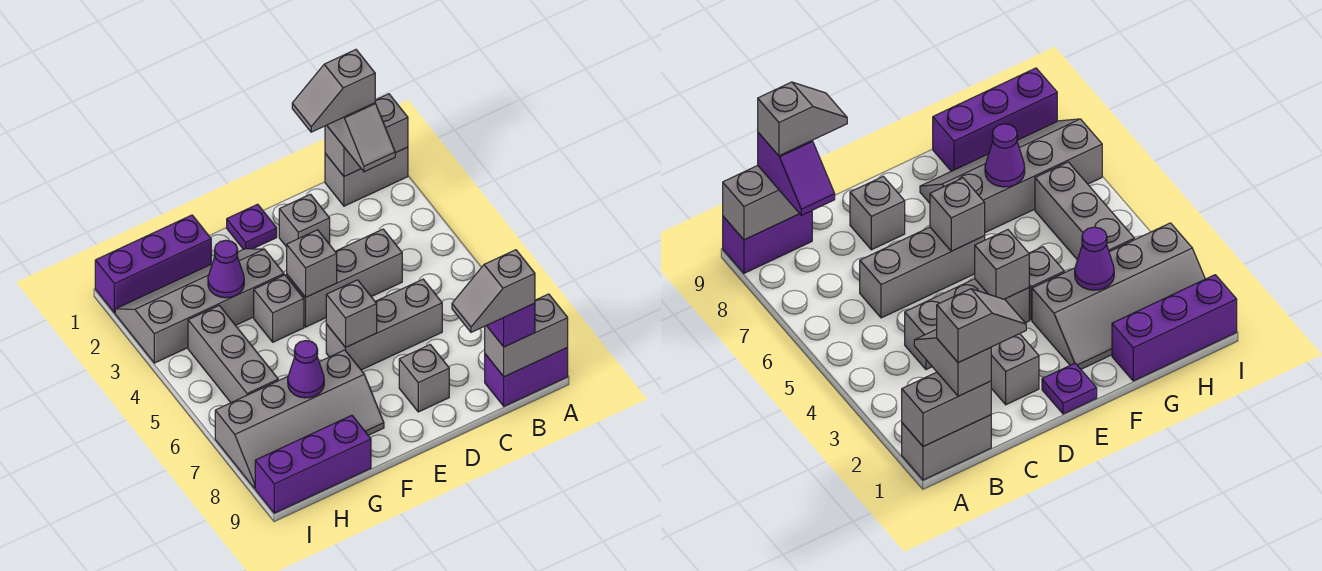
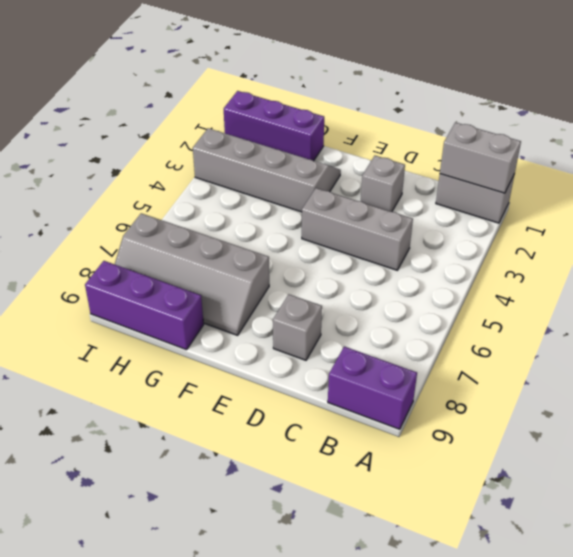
none -> grey 1x3 brick [326,279,442,370]
none -> purple 1x1 plate [227,204,277,249]
none -> grey 1x1 brick [254,275,304,342]

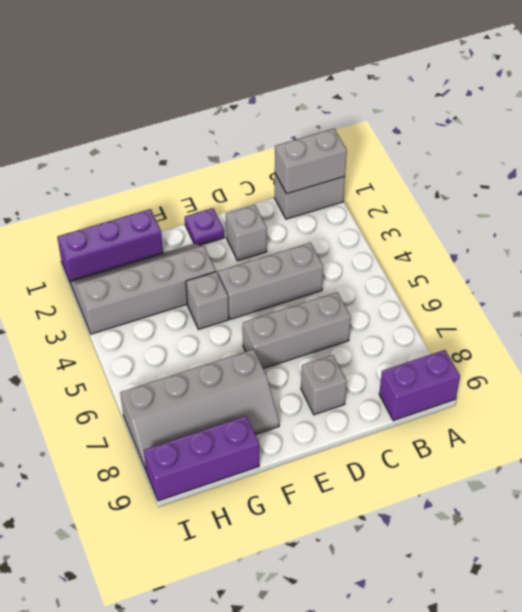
none -> grey 1x3 brick [188,305,278,403]
none -> grey 1x2 brick [485,294,568,377]
none -> grey 1x1 brick [287,230,337,297]

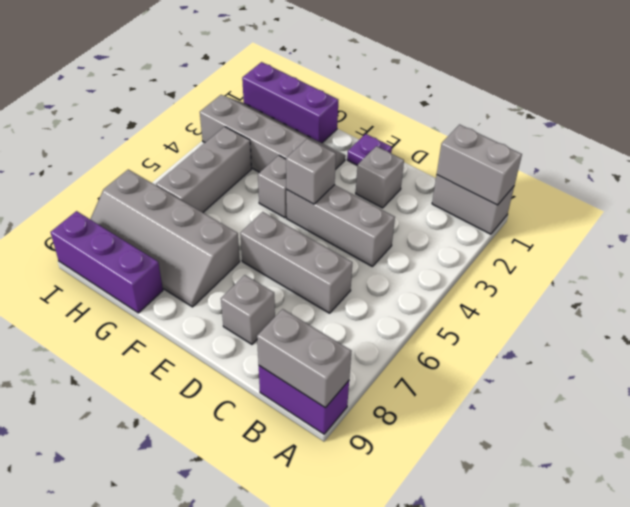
none -> grey 1x1 brick [326,280,377,348]
none -> purple 1x1 cone [208,240,244,298]
none -> purple 1x1 cone [288,340,324,398]

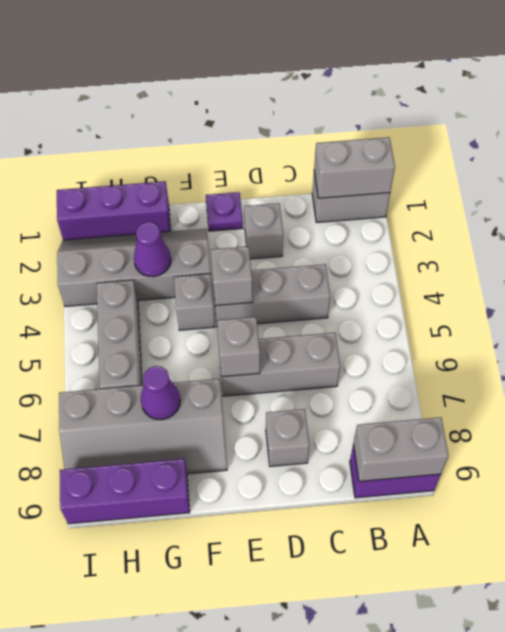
none -> grey 1x2 slope [327,103,395,172]
none -> purple 1x2 slope [487,303,535,347]
none -> grey 1x2 slope [292,50,375,132]

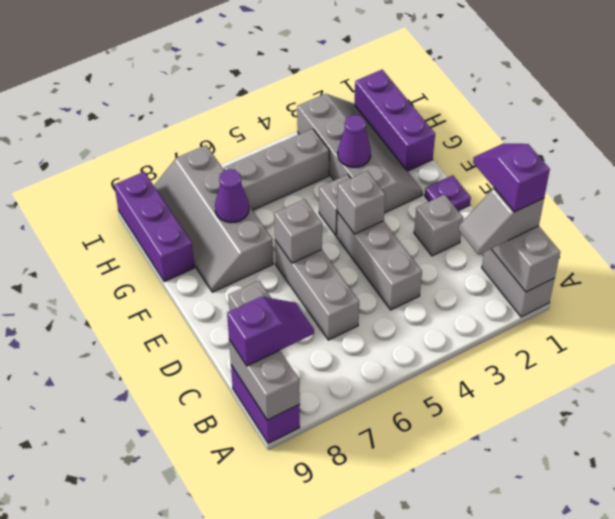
purple 1x2 slope [473,143,550,212] -> grey 1x2 slope [292,50,375,132]
none -> grey 1x2 slope [452,250,535,332]

